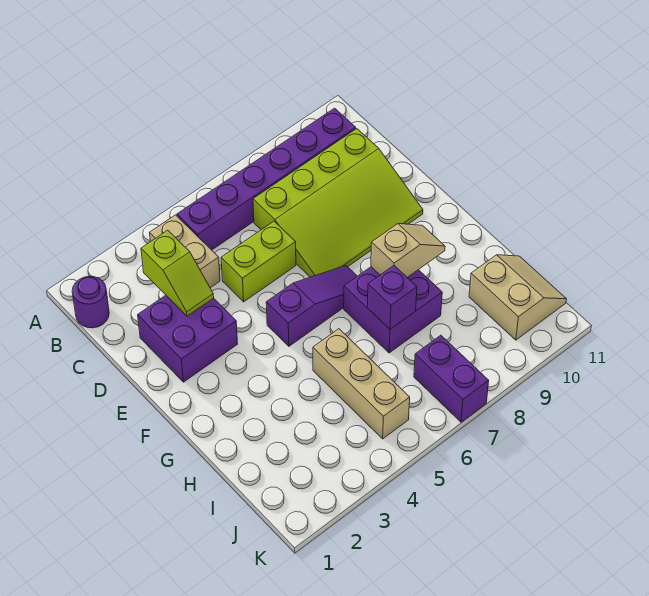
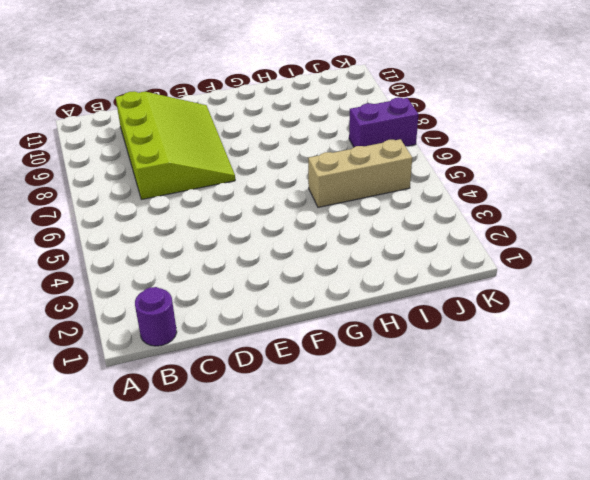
none -> tan 1x2 brick [150,215,220,288]
none -> purple 1x6 brick [177,108,356,250]
none -> purple 2x2 brick [138,295,238,382]

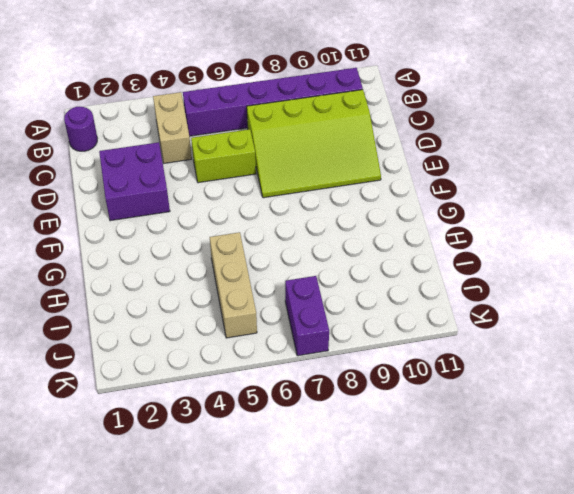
none -> purple 1x3 slope [266,266,357,346]
none -> purple 2x2 brick [344,267,442,353]
none -> tan 2x2 slope [469,255,566,340]

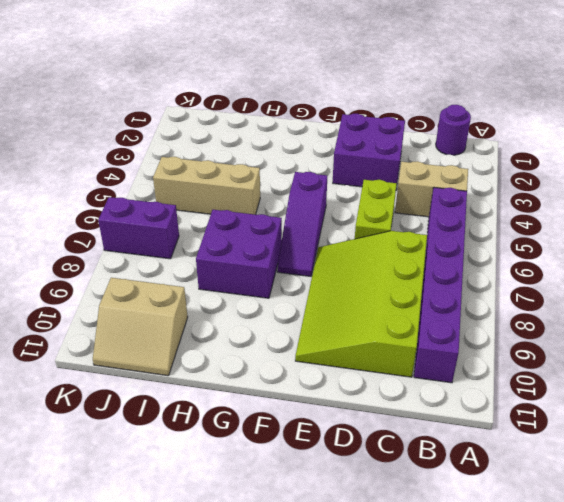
none -> lime 1x2 slope [141,230,214,316]
none -> tan 1x2 slope [371,224,445,277]
none -> purple 1x1 brick [367,266,417,329]

